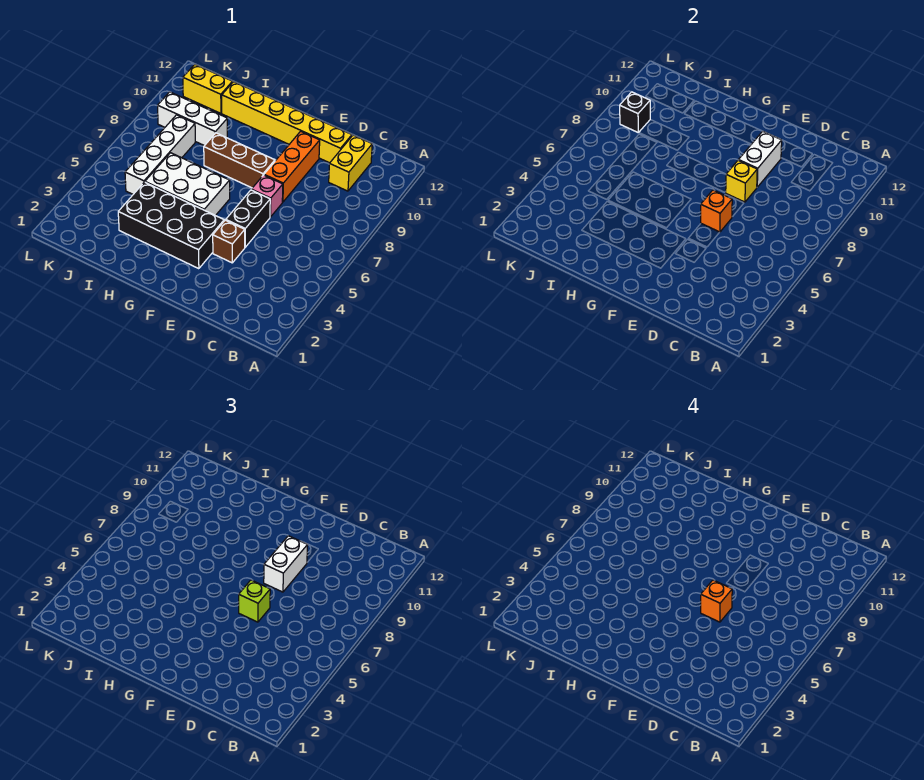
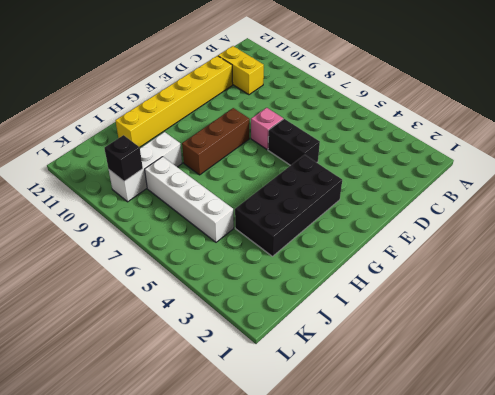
none -> brown 1x1 brick [213,220,245,263]
none -> orange 1x3 brick [264,131,320,202]
none -> white 2x3 brick [145,153,230,216]

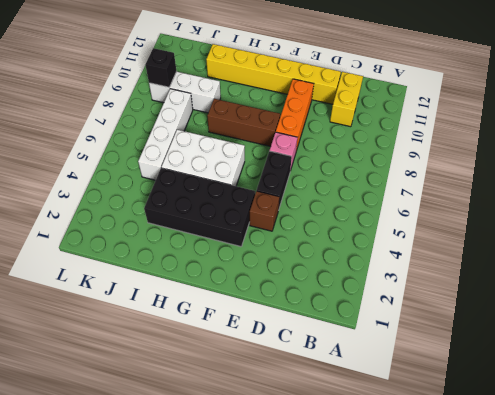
none -> yellow 1x2 brick [183,64,233,113]
none -> orange 1x1 brick [701,190,732,232]
none -> yellow 1x1 brick [725,160,757,202]

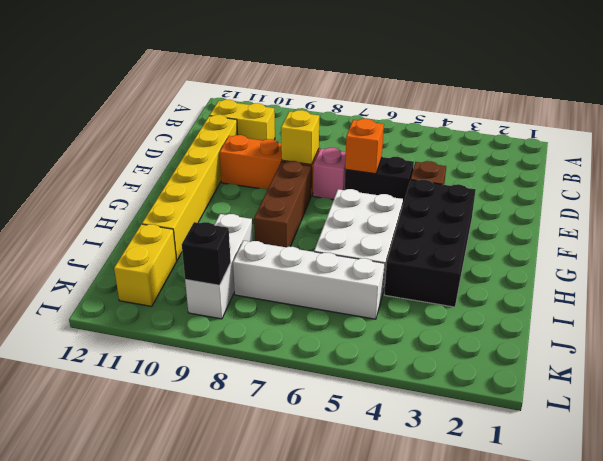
none -> white 1x2 brick [739,131,782,187]
none -> lime 1x1 brick [239,580,270,622]
none -> white 1x2 brick [264,536,308,592]

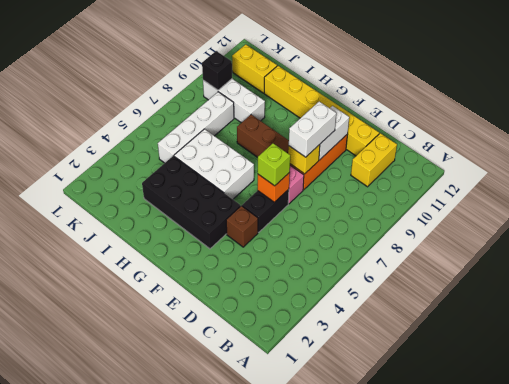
none -> orange 1x1 brick [701,580,732,622]

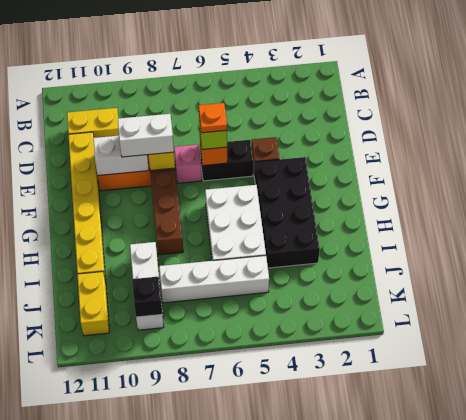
orange 1x1 plate [199,103,227,133] -> orange 1x1 brick [701,580,732,622]

